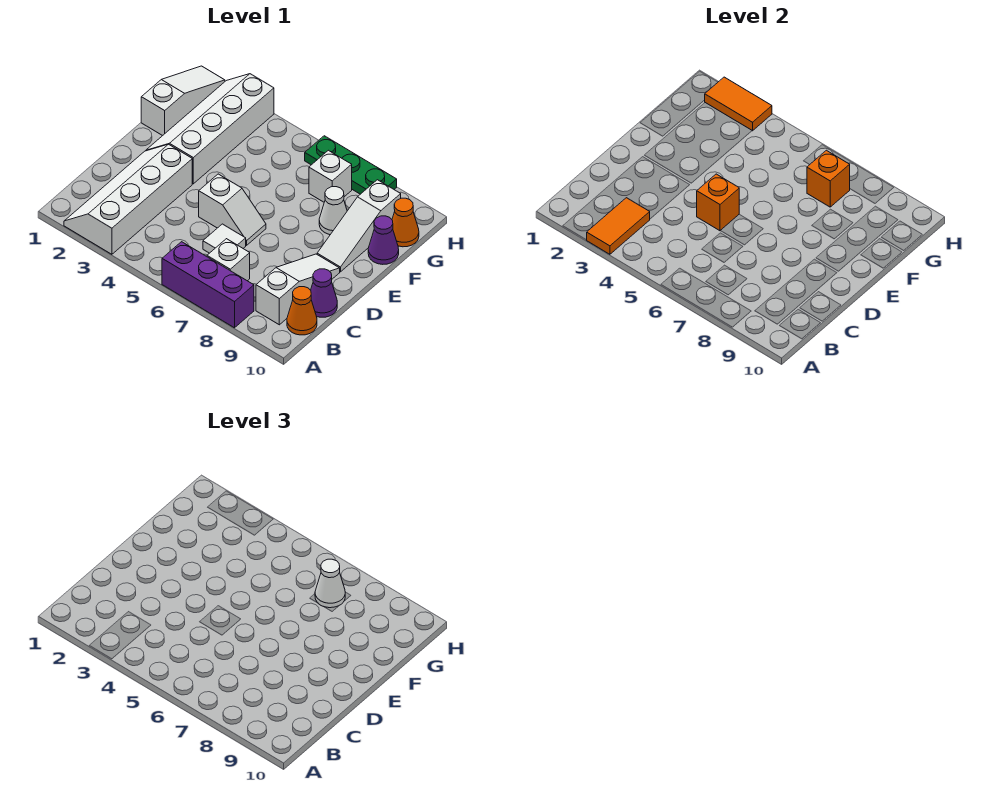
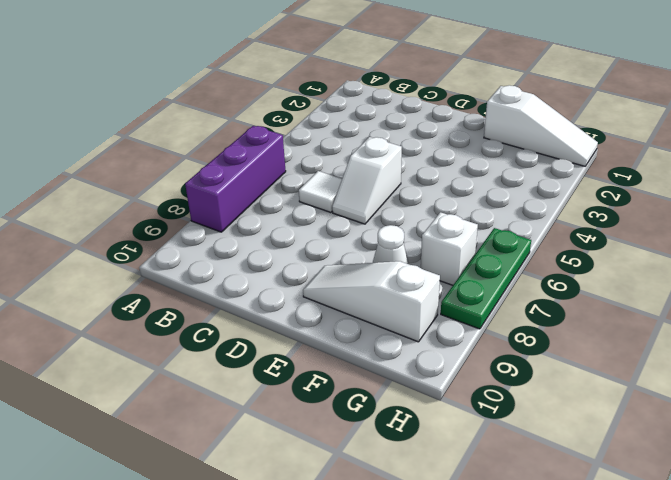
none -> white 2x4 slope [64,144,192,254]
none -> white 1x1 brick [207,239,250,281]
none -> white 1x3 slope [256,254,340,325]

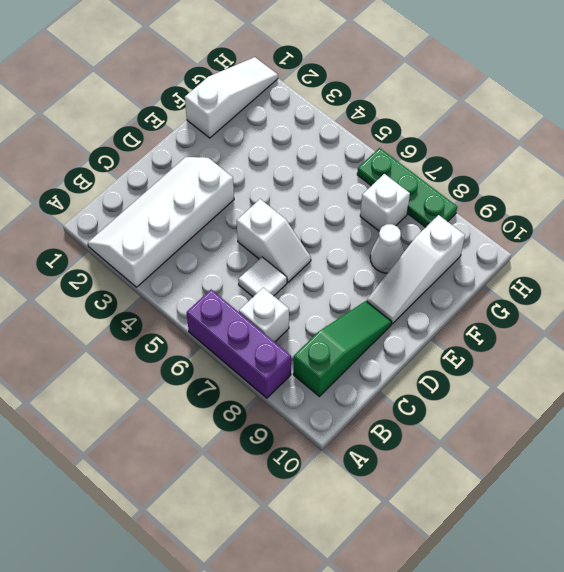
green 1x3 slope [293,301,392,396] -> white 1x3 slope [256,254,340,325]
none -> orange 1x1 cone [287,287,317,335]
none -> purple 1x1 cone [311,269,337,317]
none -> white 2x4 slope [146,74,274,184]

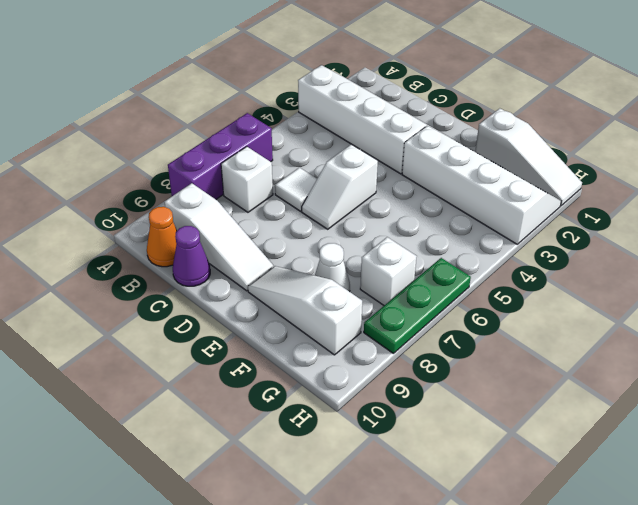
none -> purple 1x1 cone [368,216,399,264]
none -> orange 1x1 cone [392,198,419,247]
none -> orange 1x2 tile [587,198,650,254]

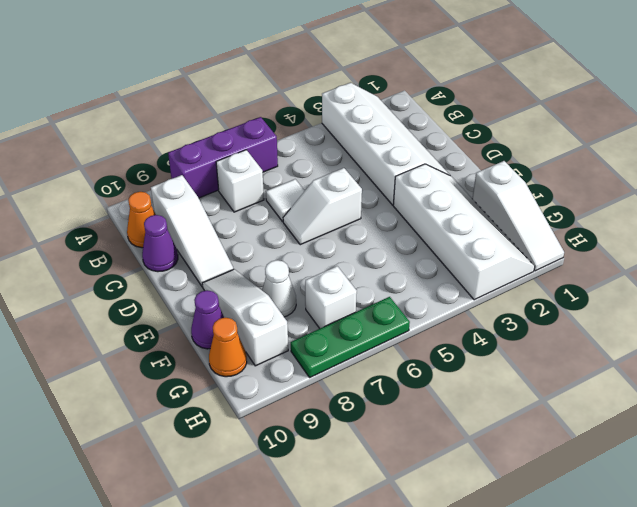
none -> orange 1x2 tile [587,198,650,254]
none -> orange 1x1 brick [697,174,739,231]
none -> orange 1x1 brick [807,150,850,207]

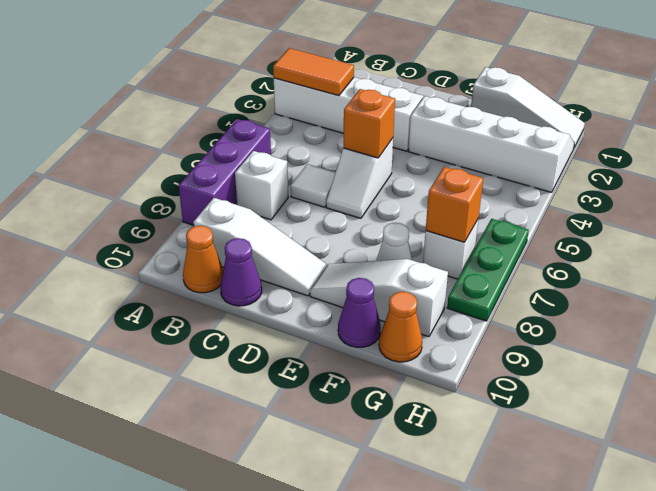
none -> orange 1x2 tile [705,77,772,131]
none -> white 1x1 cone [315,559,345,608]

